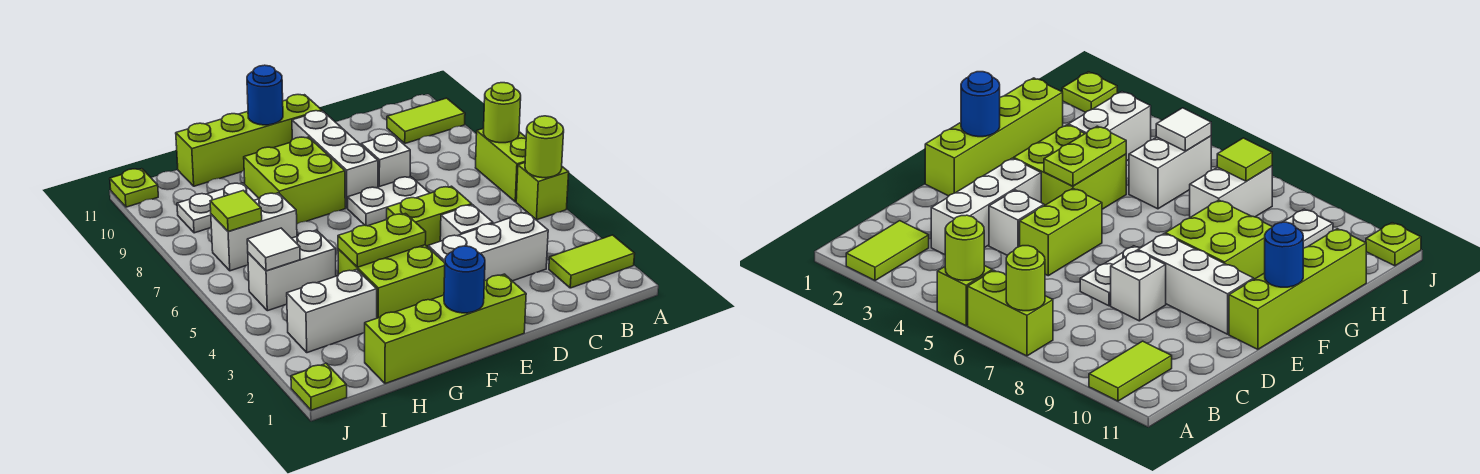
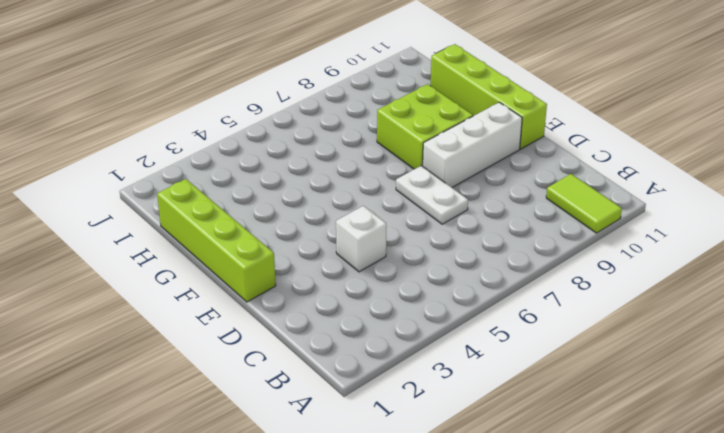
none -> lime 1x2 tile [549,235,635,288]
none -> lime 1x1 brick [516,163,569,220]
none -> lime 1x2 brick [476,128,526,202]

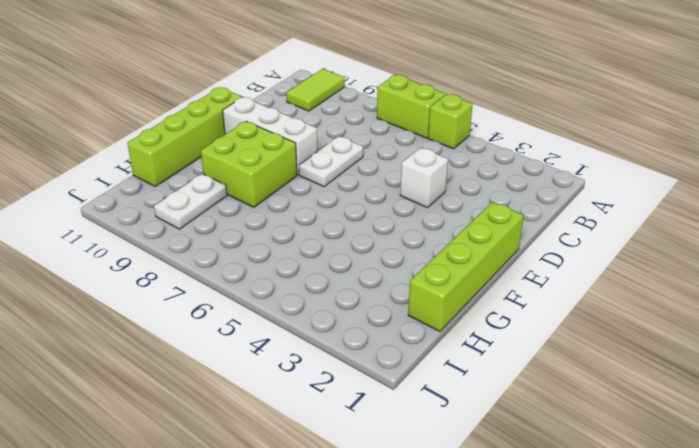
none -> lime 1x2 tile [549,235,635,288]
none -> white 1x3 brick [428,212,548,281]
none -> lime 1x2 brick [387,186,472,247]

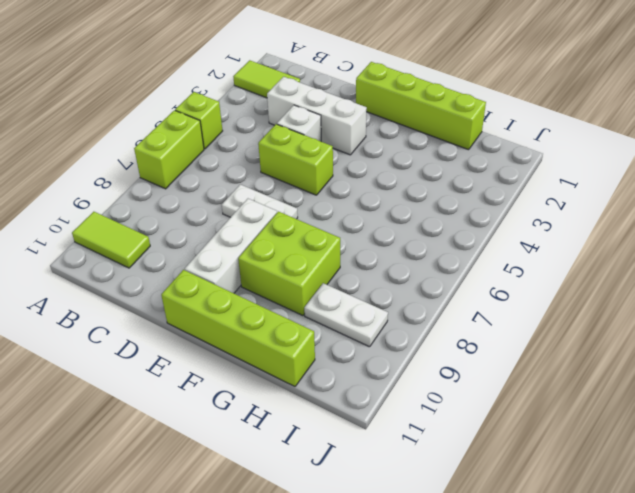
none -> white 1x1 brick [361,134,410,187]
none -> lime 2x2 brick [338,245,445,318]
none -> white 1x2 brick [287,269,377,353]

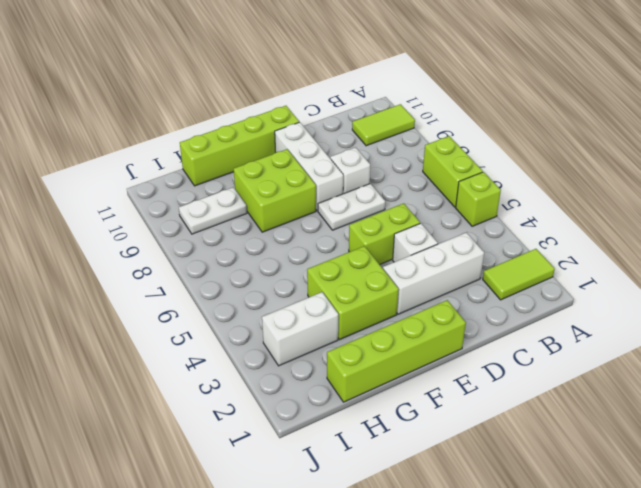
none -> white 1x2 brick [248,230,336,311]
none -> white 1x2 brick [211,193,297,271]
none -> lime 1x1 plate [291,363,347,410]

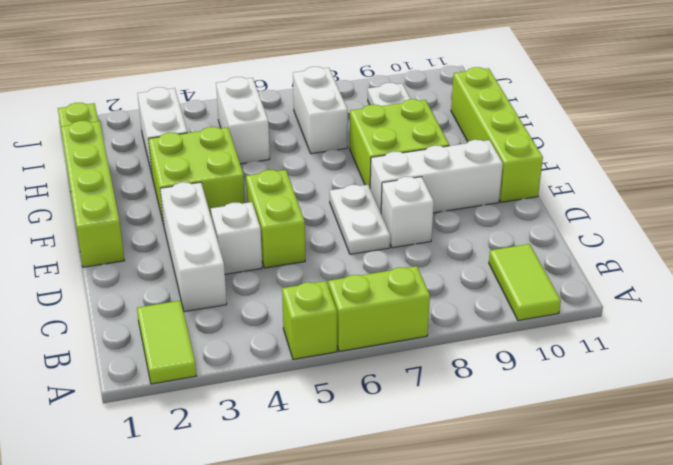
none -> lime 1x1 plate [110,169,158,207]
none -> lime 1x1 round brick [525,116,564,178]
none -> lime 1x1 round brick [483,83,521,143]

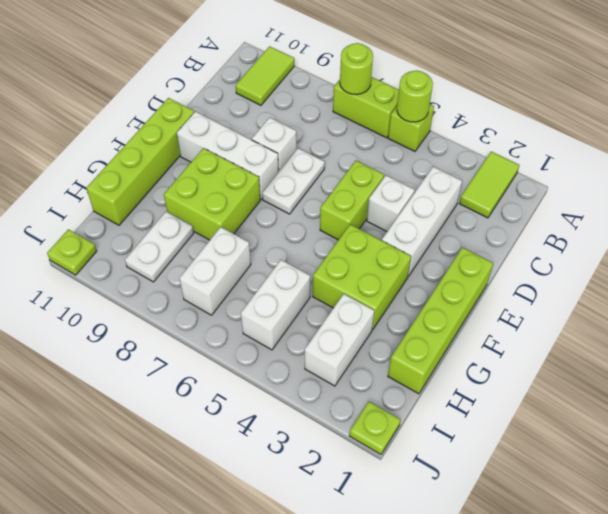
none -> blue 1x1 round brick [444,246,485,313]
none -> lime 1x2 plate [338,214,426,267]
none -> blue 1x1 round brick [247,65,283,125]

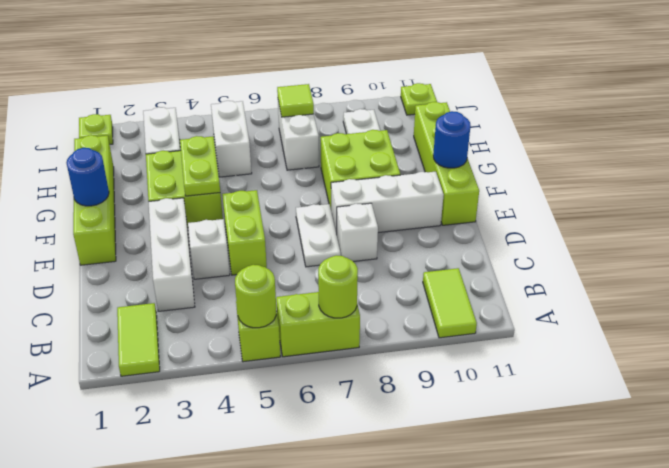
none -> white 1x1 tile [247,228,300,271]

